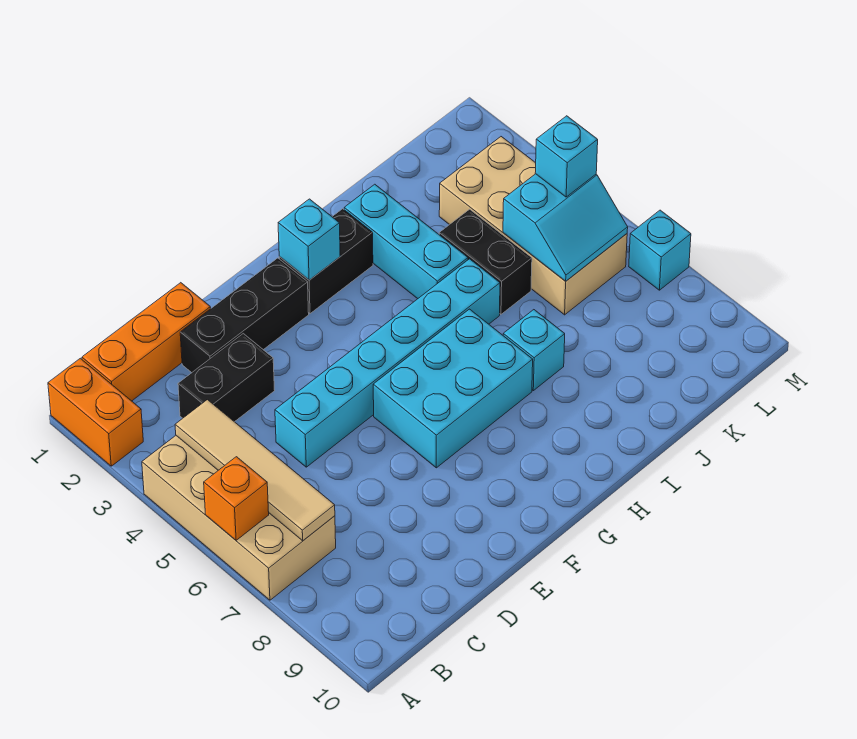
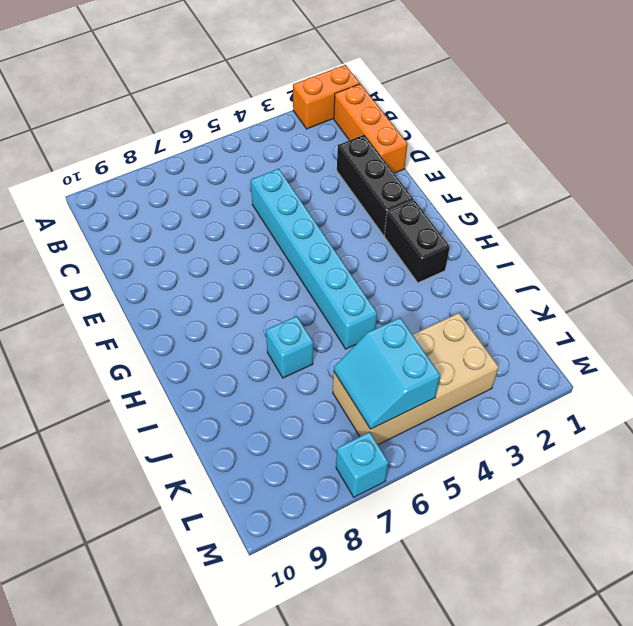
none -> tan 2x4 brick [142,436,336,600]
none -> black 1x2 brick [178,334,275,422]
none -> cyan 2x3 brick [373,309,533,468]

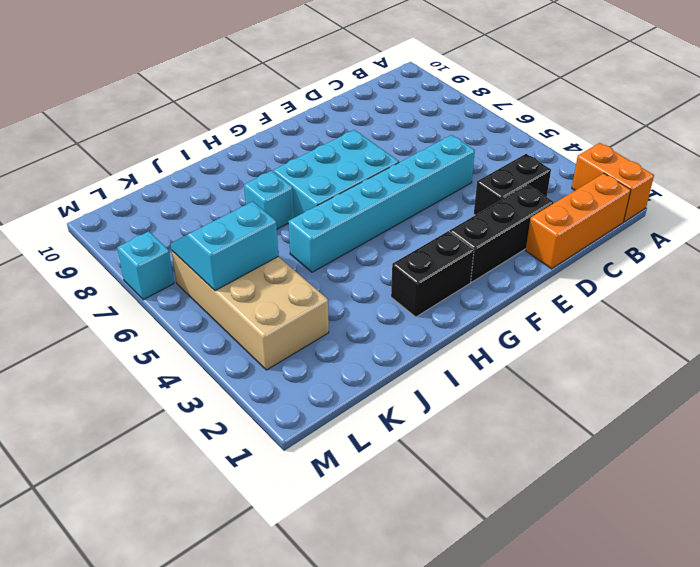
none -> tan 2x4 brick [142,436,336,600]
none -> cyan 1x3 brick [344,184,468,299]
none -> black 1x2 brick [439,209,532,314]

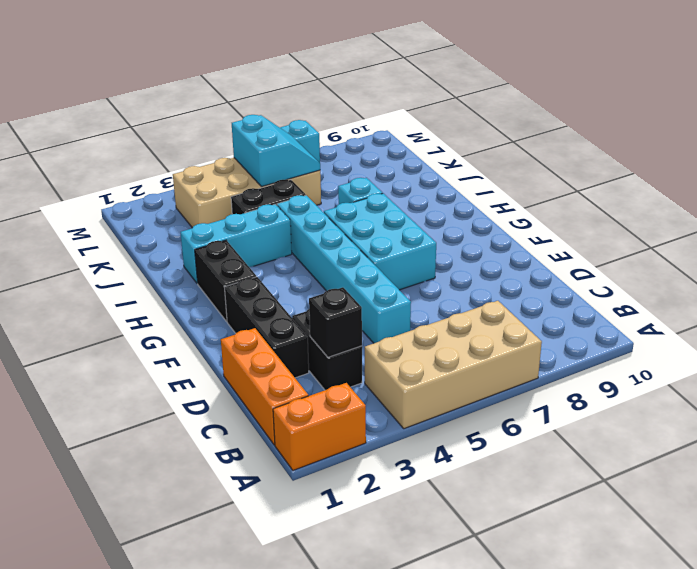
black 1x1 brick [309,287,362,357] -> none
none -> orange 1x1 brick [204,457,269,540]
none -> tan 1x4 tile [175,400,335,541]
none -> cyan 1x1 brick [278,199,340,280]

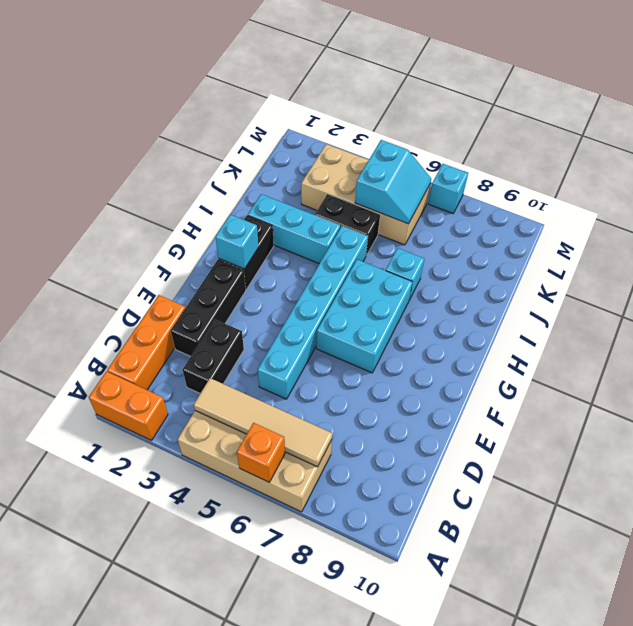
none -> cyan 1x1 brick [535,116,598,197]

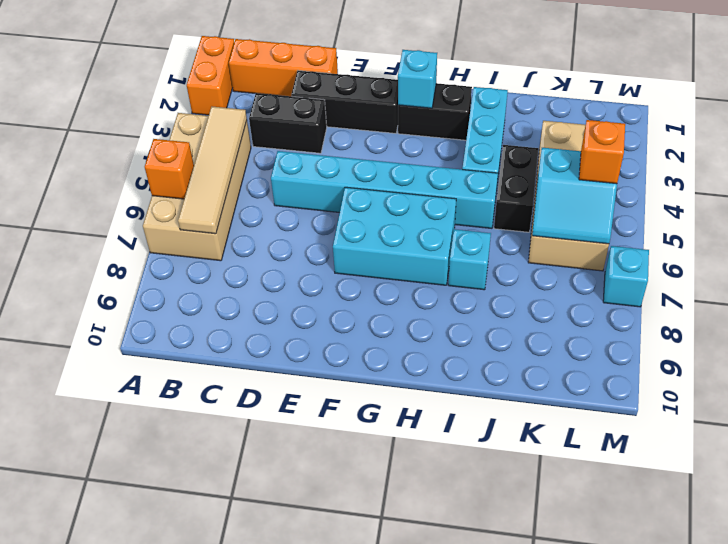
orange 1x1 brick [579,120,625,184] -> cyan 1x1 brick [535,116,598,197]

